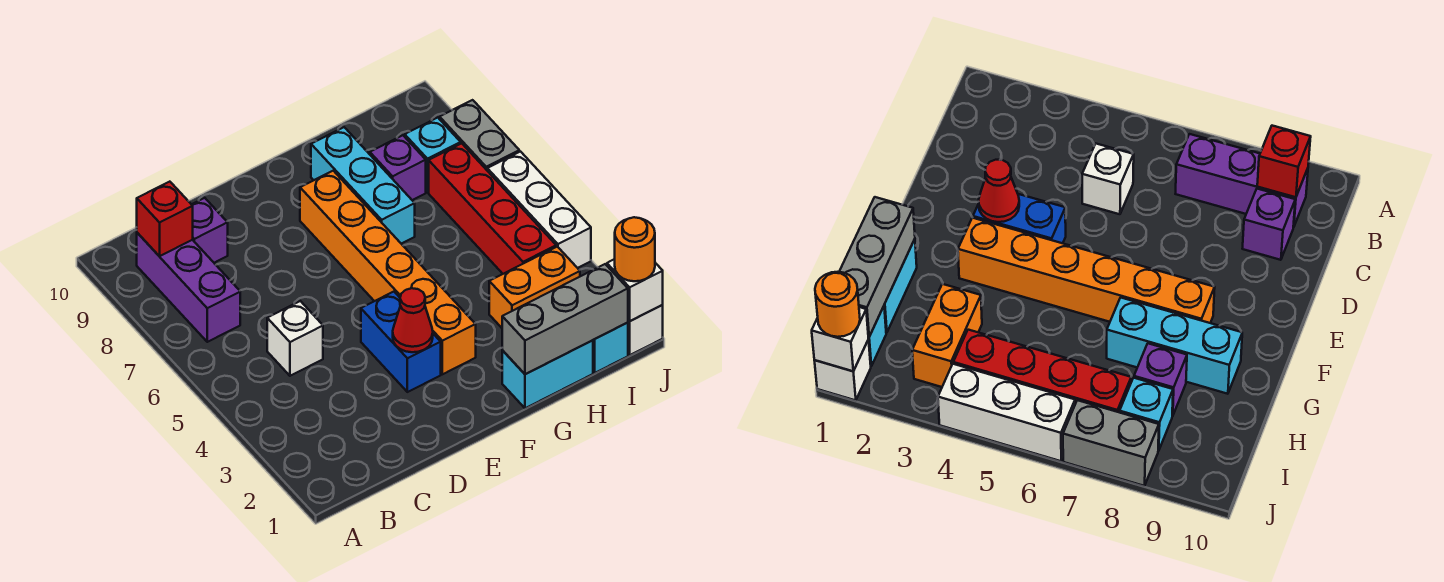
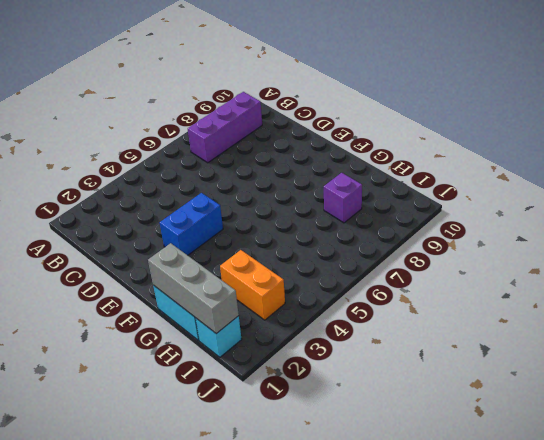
none -> white 1x1 brick [267,301,323,376]
none -> purple 1x1 brick [191,198,228,263]
none -> orange 1x6 brick [300,171,476,374]

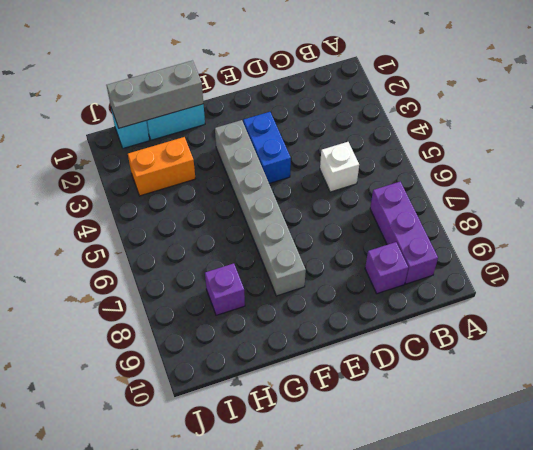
grey 1x6 brick [215,120,306,296] -> orange 1x6 brick [300,171,476,374]
none -> cyan 1x3 brick [311,127,415,244]
none -> red 1x4 brick [429,143,556,274]
none -> cyan 1x1 brick [405,118,461,192]

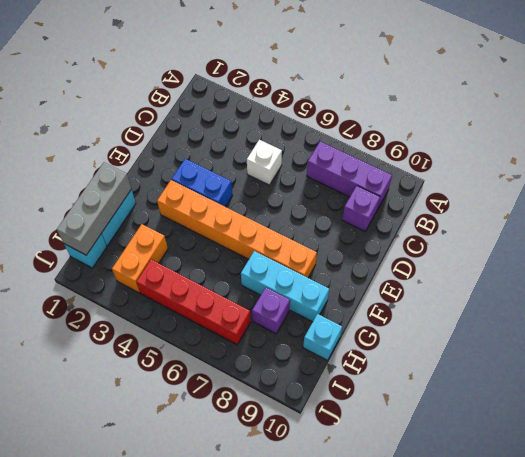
cyan 1x1 brick [303,314,342,360] -> cyan 1x1 brick moved to [405,118,461,192]
none -> white 1x1 brick [628,305,663,355]
none -> white 1x3 brick [487,152,591,268]
none -> grey 1x2 brick [440,100,519,170]

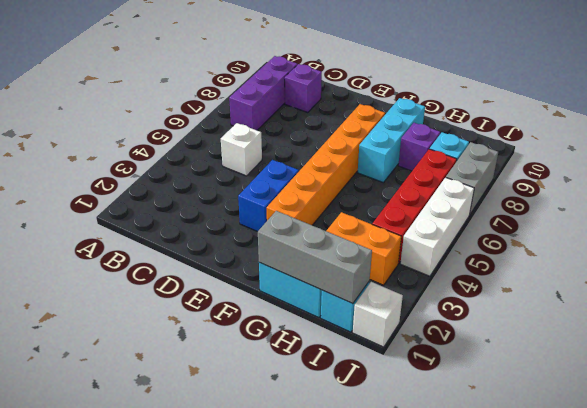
none -> red 1x1 brick [137,182,193,256]
none -> red 1x1 cone [393,288,433,352]
none -> white 1x1 brick [607,259,663,321]

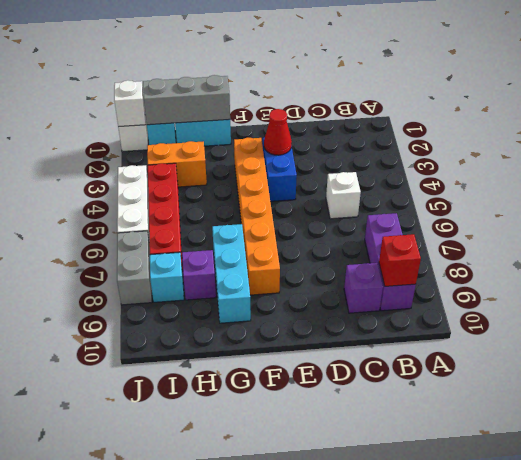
none -> orange 1x1 round brick [615,217,655,281]

